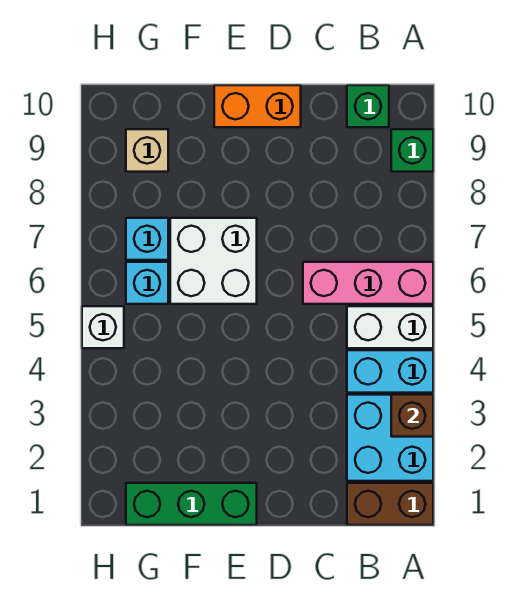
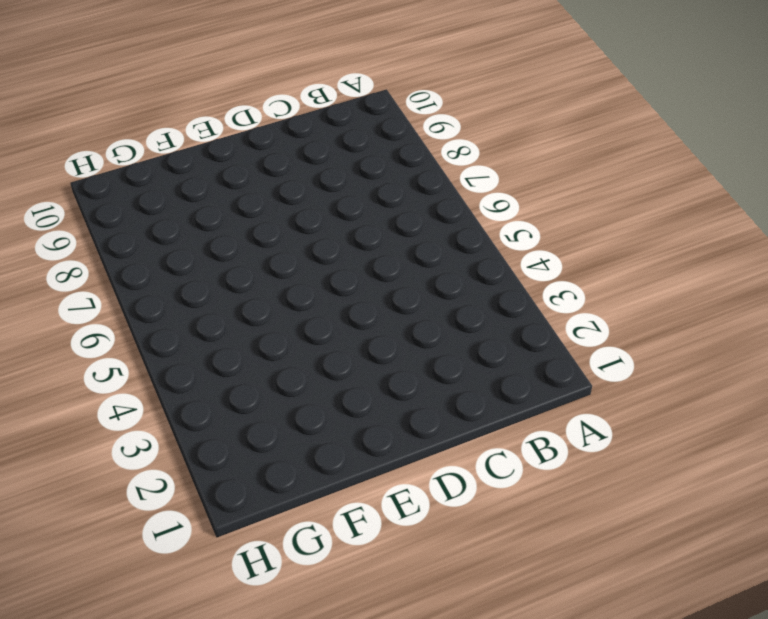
none -> brown 1x2 brick [347,483,433,525]
none -> cyan 2x2 brick [347,395,433,481]
none -> cyan 1x2 brick [347,350,433,393]

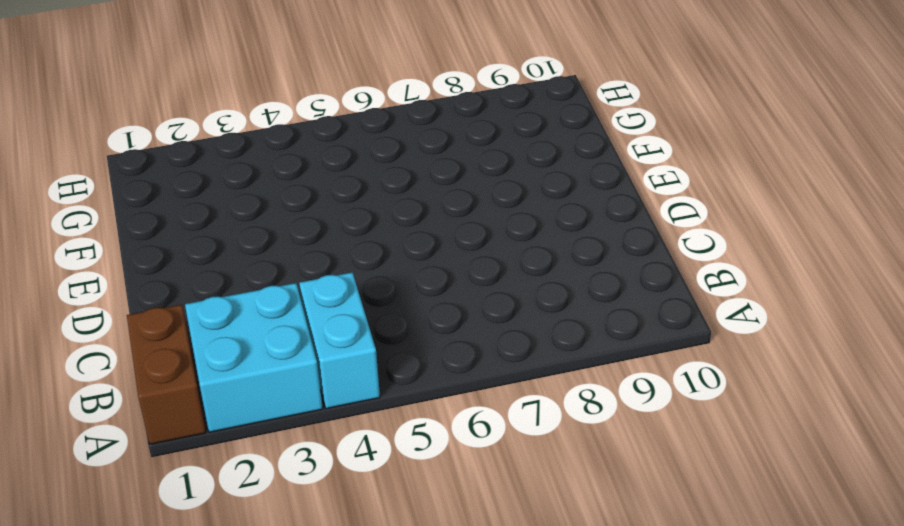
none -> white 1x2 brick [347,306,433,348]
none -> pink 1x3 brick [303,262,433,304]
none -> green 1x1 brick [391,129,433,172]

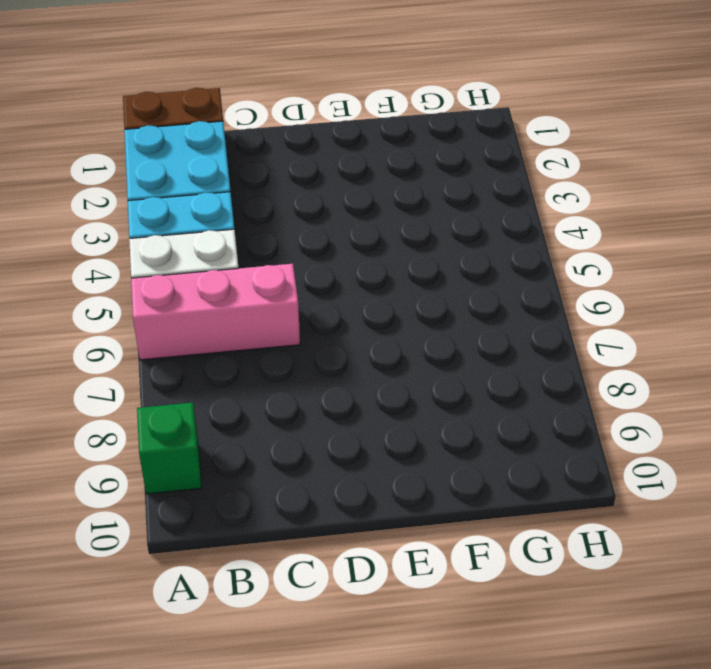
none -> green 1x1 brick [347,85,389,127]
none -> orange 1x2 brick [214,85,301,127]
none -> green 1x3 brick [126,483,257,525]

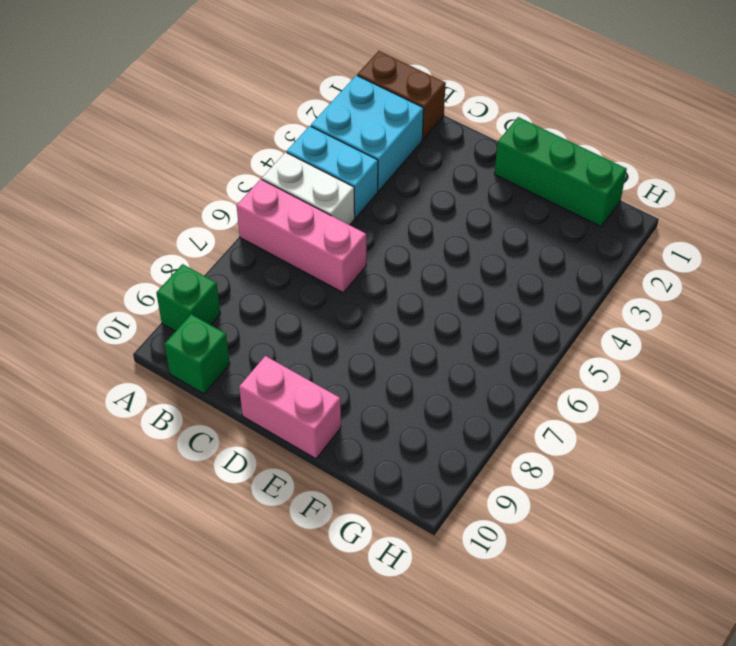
pink 1x2 brick [239,356,341,459] -> orange 1x2 brick [214,85,301,127]
none -> white 2x2 brick [170,218,257,304]
none -> cyan 1x1 brick [126,262,168,304]
none -> cyan 1x1 brick [126,218,168,260]

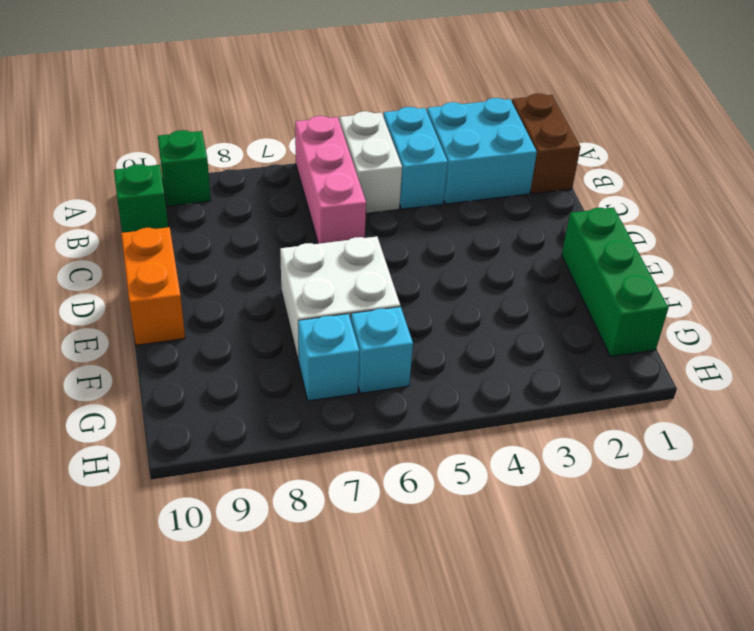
none -> tan 1x1 brick [126,129,168,172]
none -> white 1x1 brick [82,306,124,348]
none -> brown 1x1 brick [391,395,433,437]

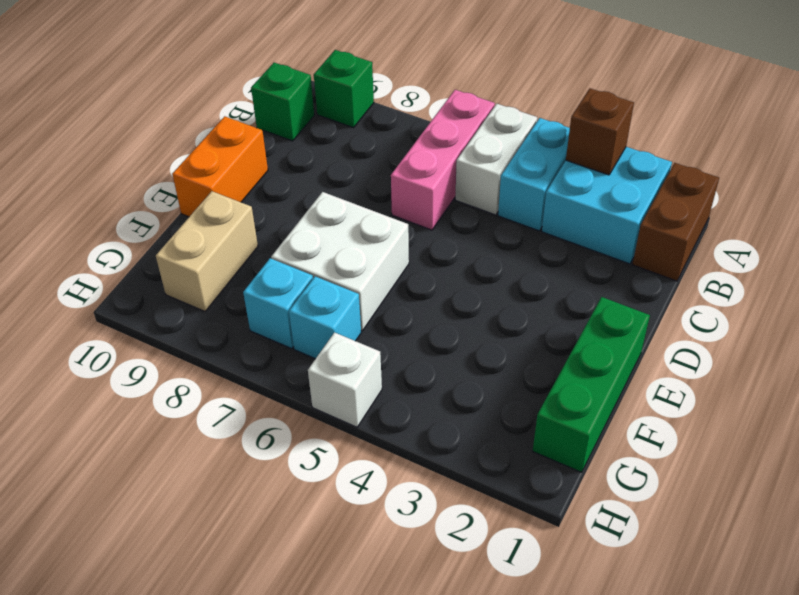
tan 1x2 brick [156,191,258,311] -> tan 1x1 brick [126,129,168,172]

